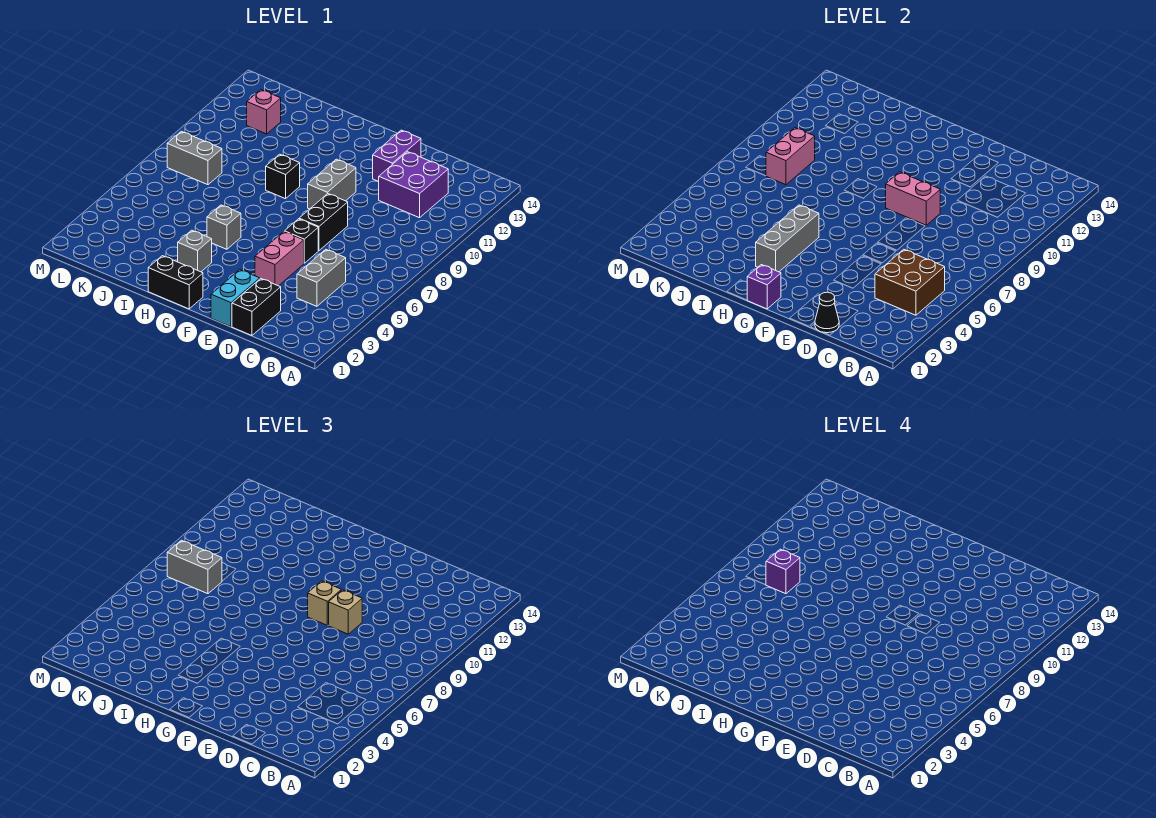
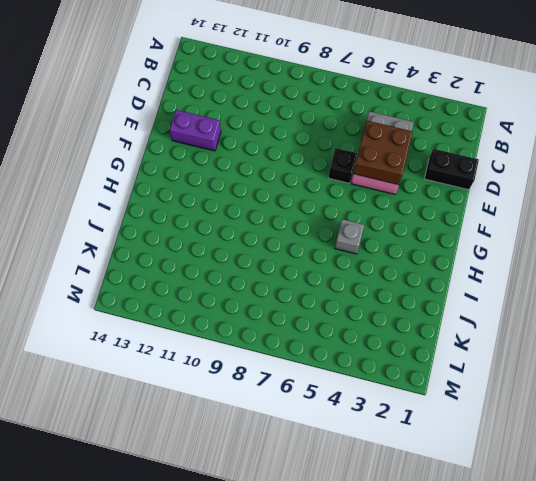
brown 2x2 brick [353,121,413,185] -> brown 2x2 brick moved to [875,249,945,315]
none -> purple 2x2 brick [379,152,448,218]
none -> cyan 1x2 brick [211,270,260,327]
none -> black 1x2 brick [299,194,348,251]

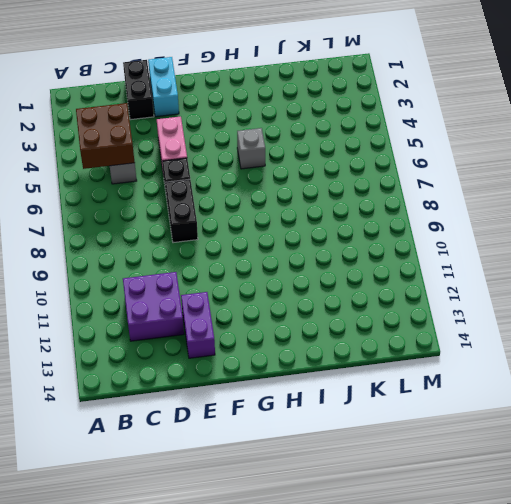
none -> grey 1x2 brick [308,159,356,209]
none -> black 1x2 brick [148,256,203,309]
none -> grey 1x1 brick [178,230,212,272]

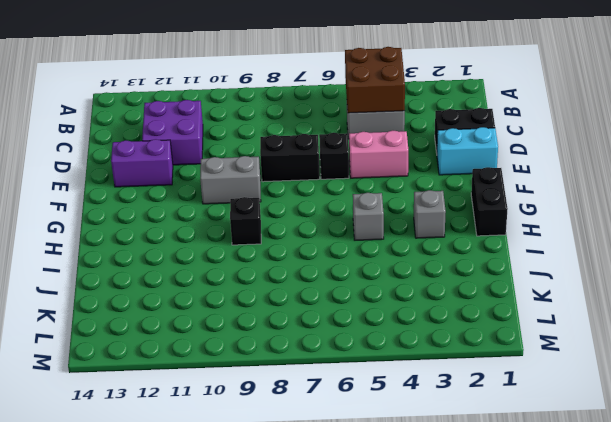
none -> grey 1x2 brick [167,131,222,185]
none -> pink 1x1 brick [247,90,281,134]
none -> black 1x1 cone [815,292,839,333]

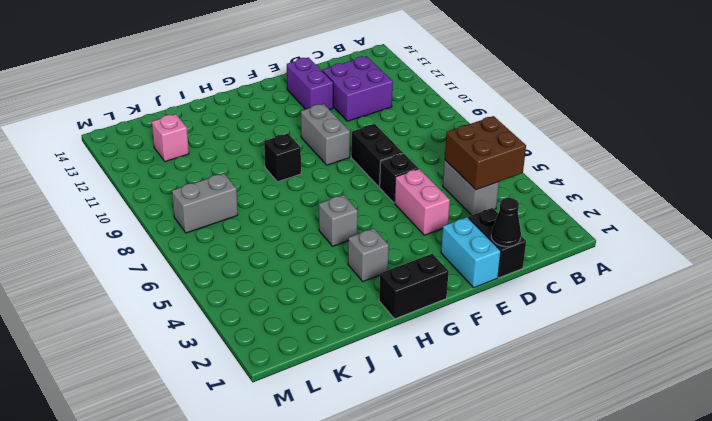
none -> pink 1x2 brick [886,172,940,225]
none -> purple 1x1 brick [747,265,781,309]
none -> grey 1x3 brick [756,205,819,272]

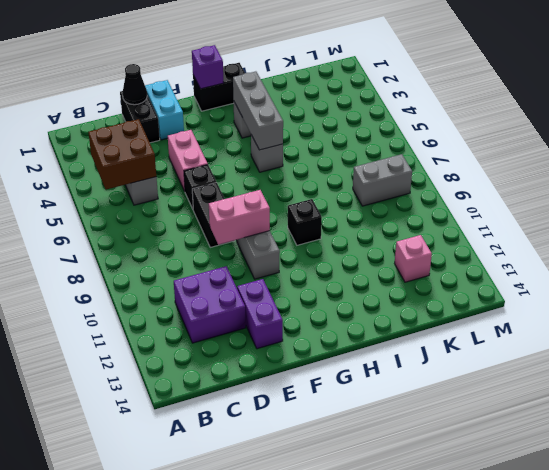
none -> pink 1x2 brick [766,128,815,185]
none -> tan 1x1 brick [329,590,362,634]
none -> tan 1x1 brick [308,581,341,625]

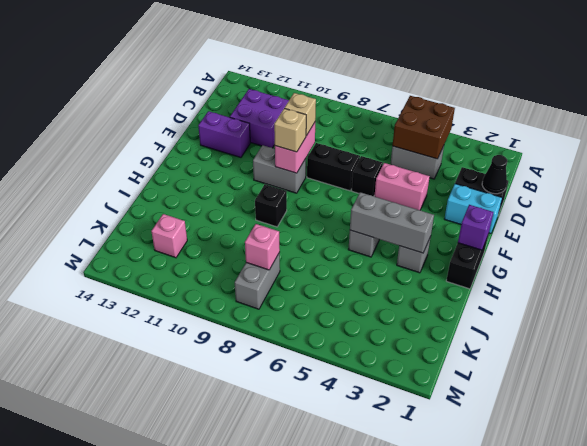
pink 1x1 brick [245,224,280,270] -> pink 1x2 brick [766,128,815,185]
none -> grey 1x2 brick [167,540,222,594]
none -> purple 1x1 brick [766,549,800,594]

